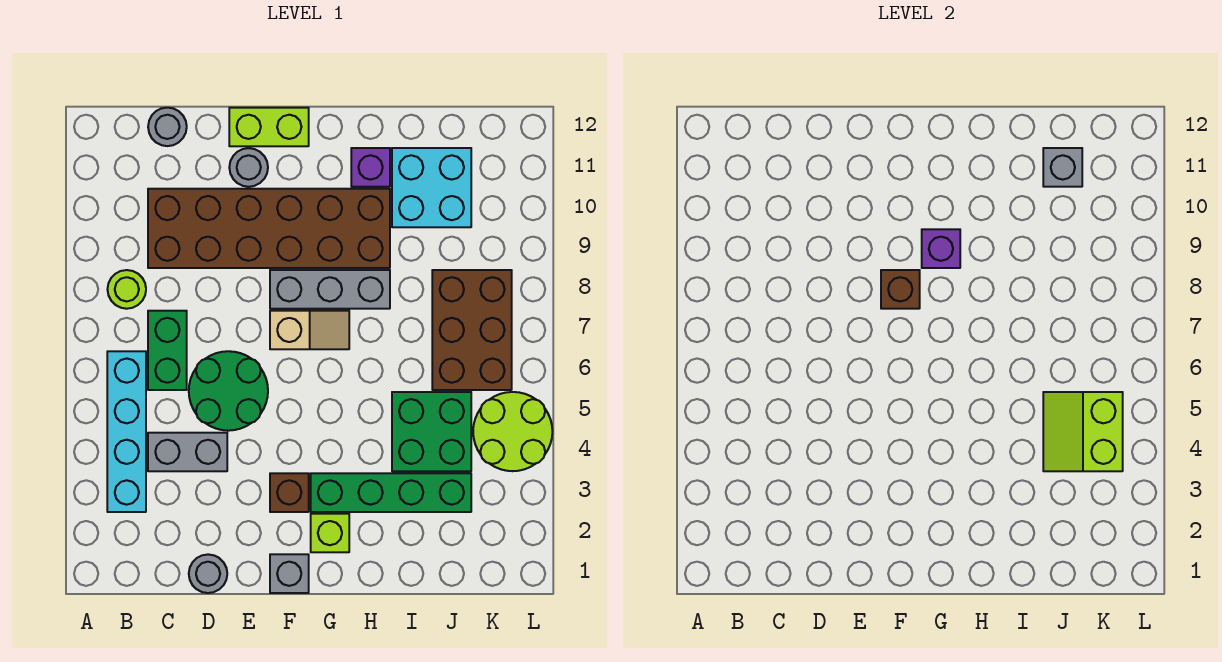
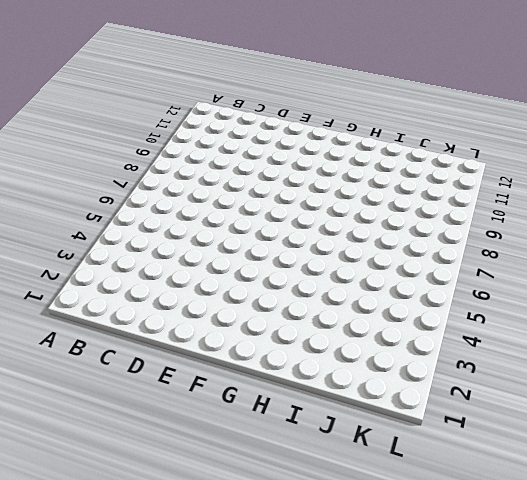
none -> cyan 1x4 brick [107,351,146,512]
none -> lime 1x1 round brick [108,270,146,309]
none -> grey 1x2 brick [148,433,227,471]

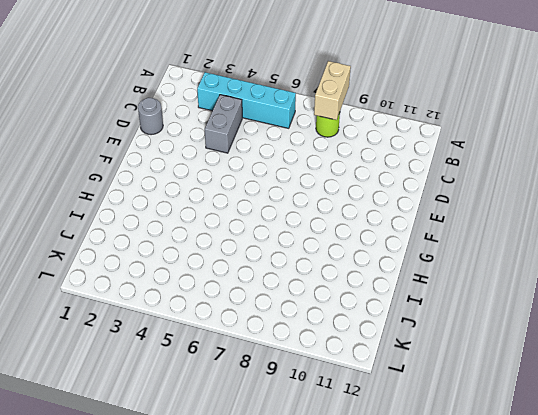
tan 1x2 brick [314,61,351,120] -> none
none -> green 1x2 brick [148,311,187,390]
none -> brown 2x6 brick [148,189,390,268]
none -> grey 1x1 round brick [148,108,187,146]

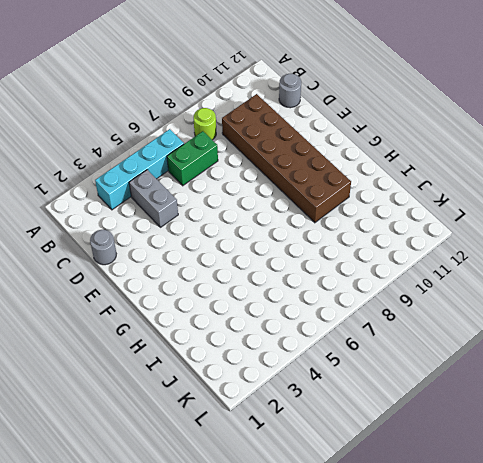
none -> green 2x2 round brick [189,351,268,431]
none -> grey 1x1 round brick [229,148,268,187]
none -> lime 1x2 brick [229,108,309,146]

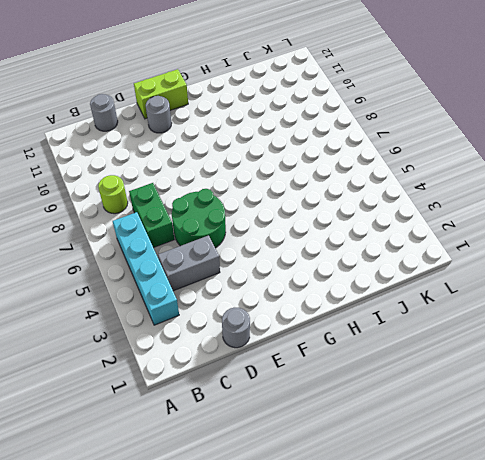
none -> brown 2x6 brick [148,189,390,268]
none -> grey 1x1 brick [270,554,309,593]
none -> brown 1x1 brick [270,473,309,512]

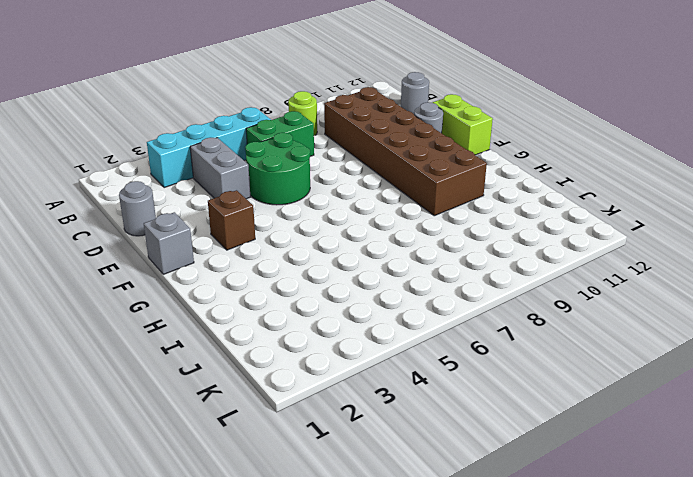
none -> tan 1x2 slope [270,311,349,349]
none -> grey 1x3 brick [270,270,390,309]
none -> lime 1x1 brick [311,514,349,552]

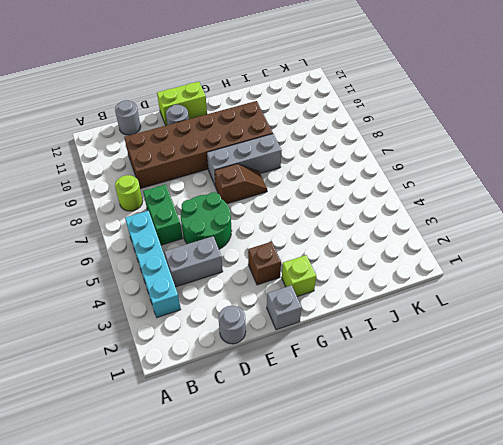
brown 1x2 slope [215,164,267,204] -> tan 1x2 slope [270,311,349,349]
none -> green 1x4 brick [311,473,471,512]
none -> purple 1x1 brick [351,148,390,187]
none -> green 2x2 brick [392,392,471,471]

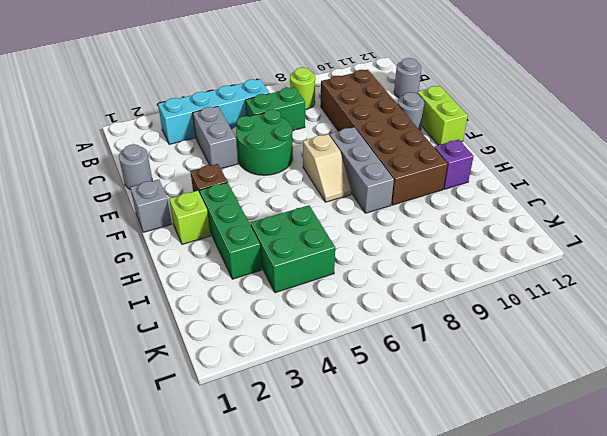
green 1x3 brick [200,182,262,279] -> green 1x4 brick [311,473,471,512]
none -> cyan 2x2 brick [392,148,471,227]
none -> brown 2x3 brick [432,270,512,390]
none -> lime 2x2 round brick [473,392,552,471]

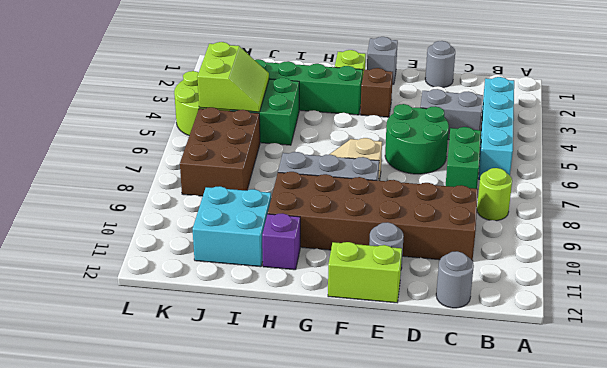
none -> brown 1x1 brick [881,270,920,309]
none -> purple 1x1 brick [922,229,960,268]
none -> grey 1x1 brick [1043,148,1082,187]

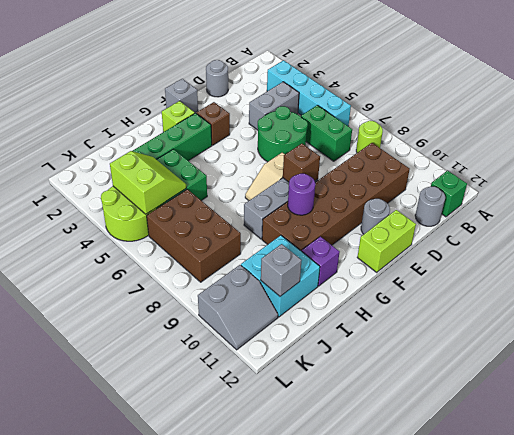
green 1x1 brick [431,171,467,217] -> none
purple 1x1 round brick [288,174,315,215] -> purple 1x1 brick [922,229,960,268]
grey 2x2 slope [198,265,278,350] -> none

